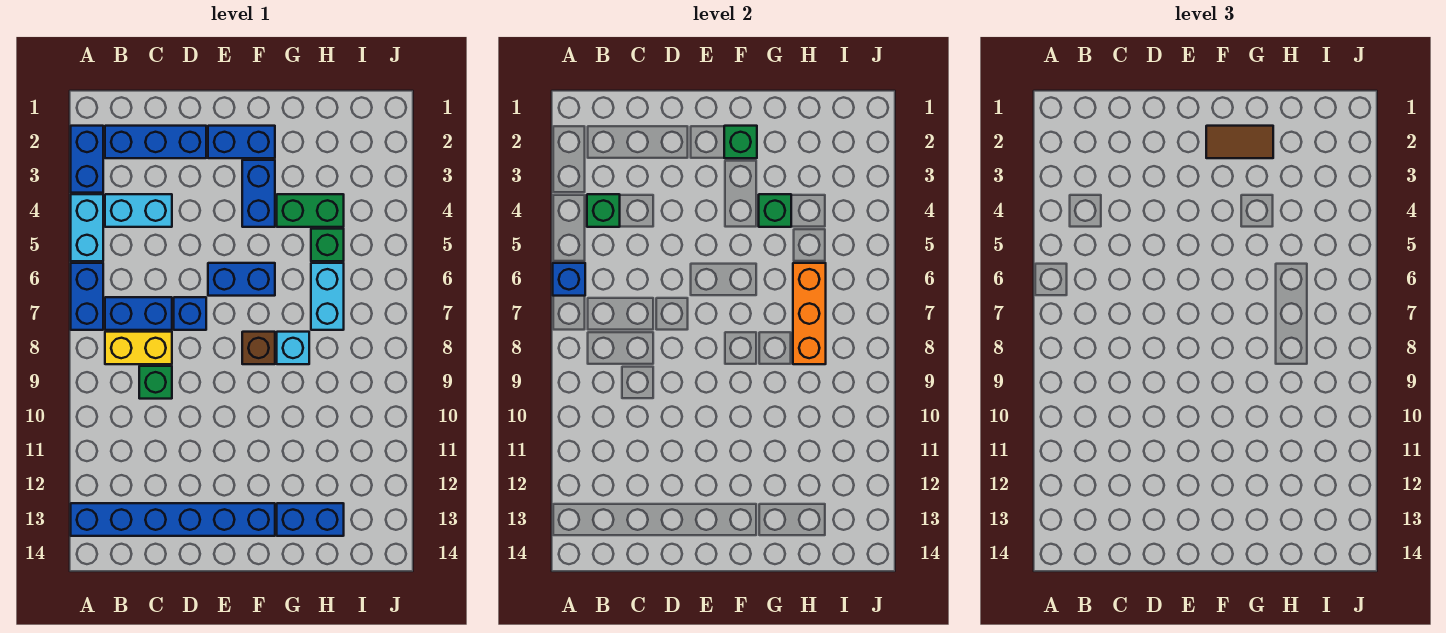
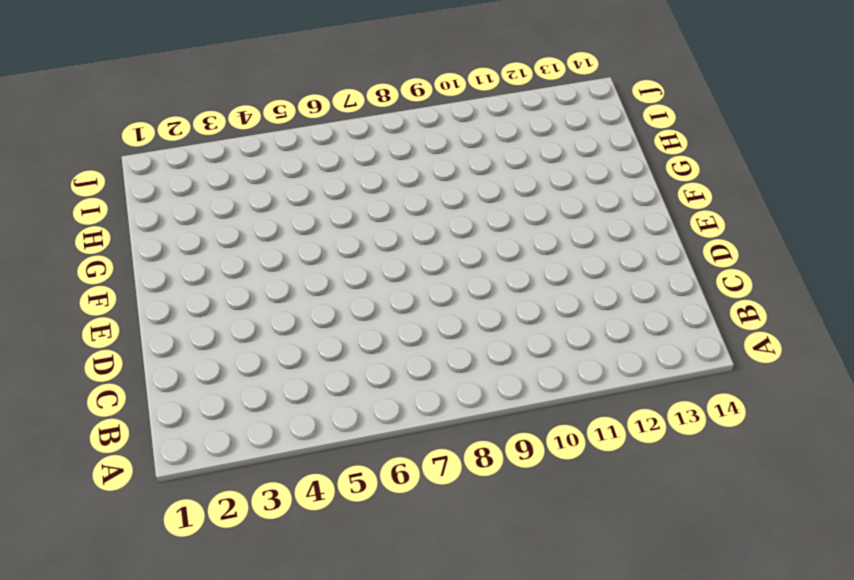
none -> blue 1x2 brick [71,126,103,193]
none -> cyan 1x2 brick [71,194,103,261]
none -> blue 1x2 brick [71,263,103,330]

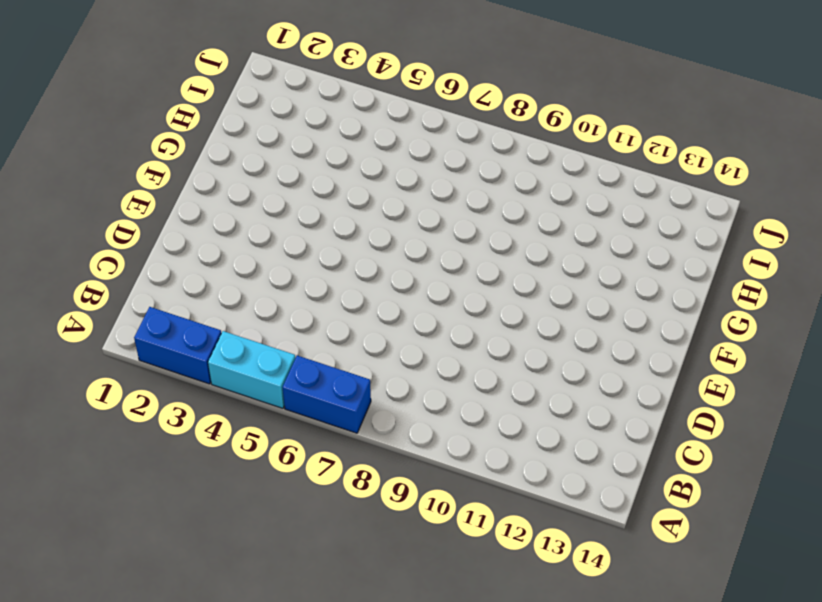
none -> blue 1x6 brick [71,503,275,536]
none -> blue 1x3 brick [105,126,206,158]
none -> cyan 1x2 brick [105,194,172,227]

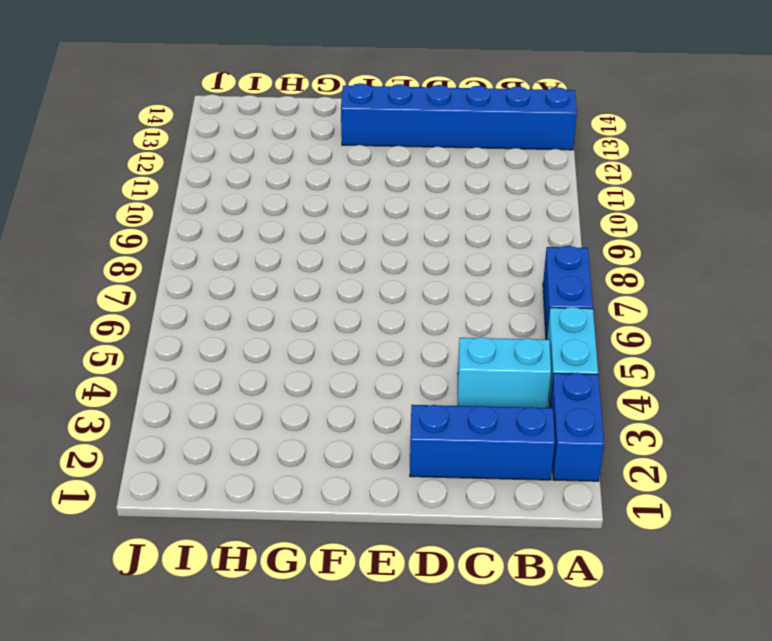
none -> blue 1x2 brick [105,297,172,330]
none -> yellow 1x2 brick [105,332,172,364]
none -> green 1x1 brick [139,366,172,399]

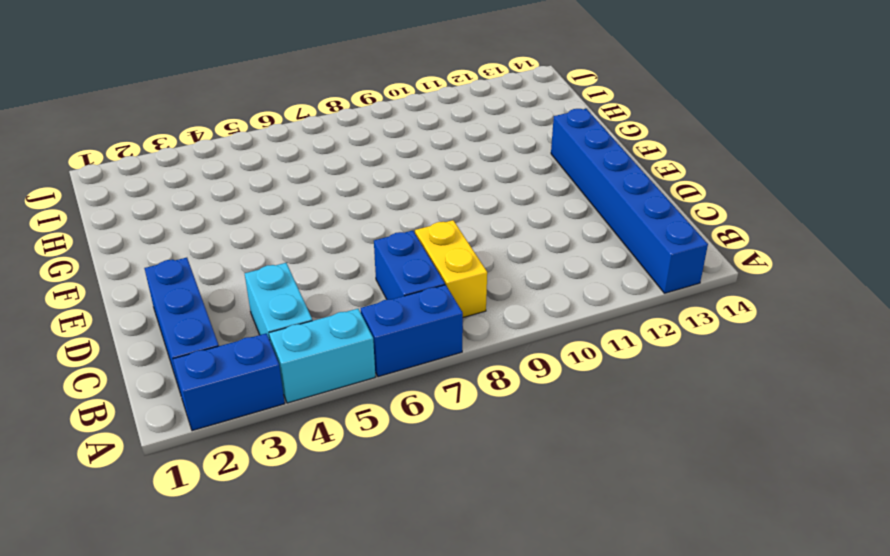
none -> green 1x1 brick [139,366,172,399]
none -> blue 1x1 brick [174,297,206,330]
none -> blue 1x2 brick [208,126,275,158]

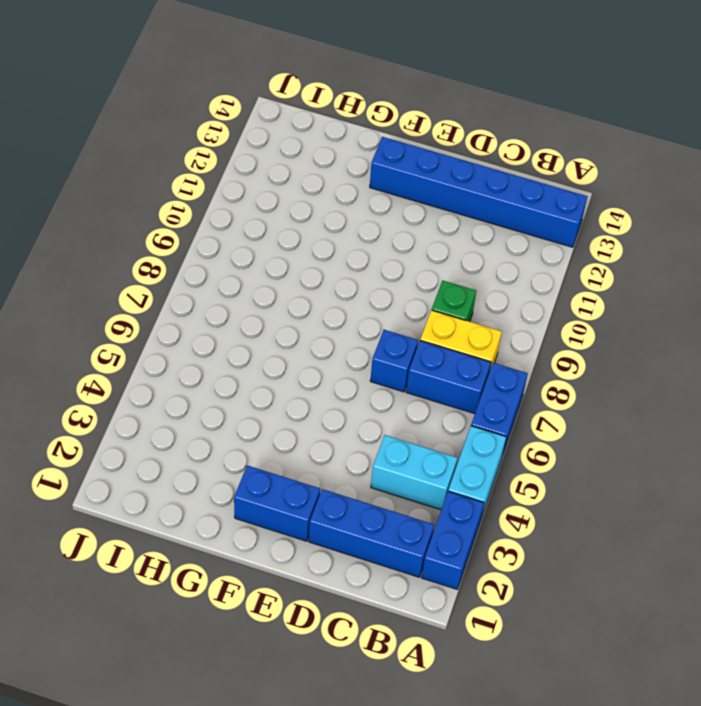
none -> blue 1x2 brick [208,263,275,296]
none -> blue 1x2 brick [242,160,275,227]
none -> brown 1x1 brick [242,332,275,364]

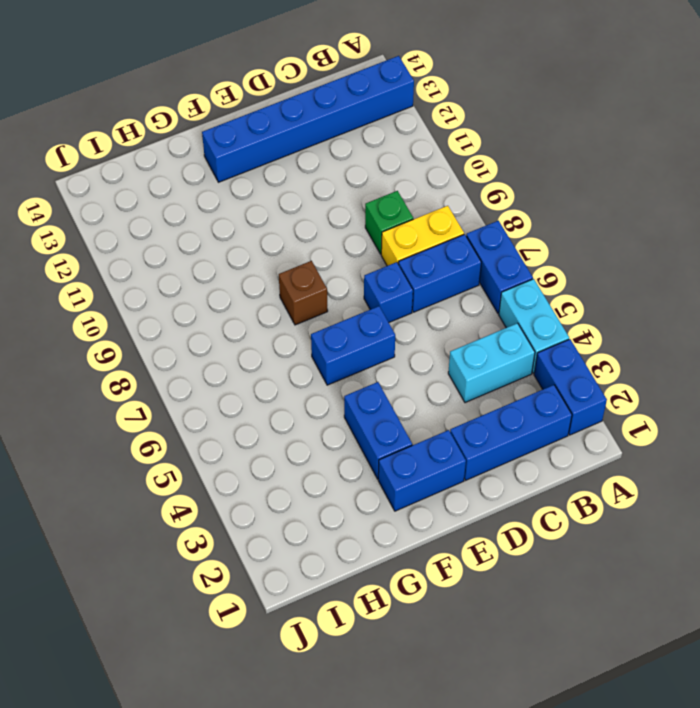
none -> green 1x2 brick [277,194,344,227]
none -> cyan 1x1 brick [277,332,309,364]
none -> blue 1x2 brick [277,503,344,536]

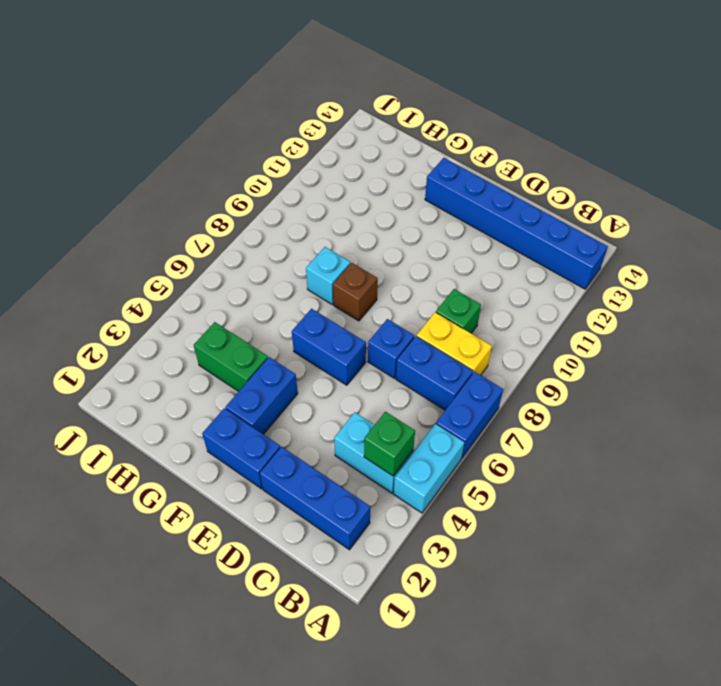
none -> blue 1x2 brick [71,126,103,193]
none -> blue 1x2 brick [277,503,344,536]
none -> green 1x1 brick [311,229,344,261]

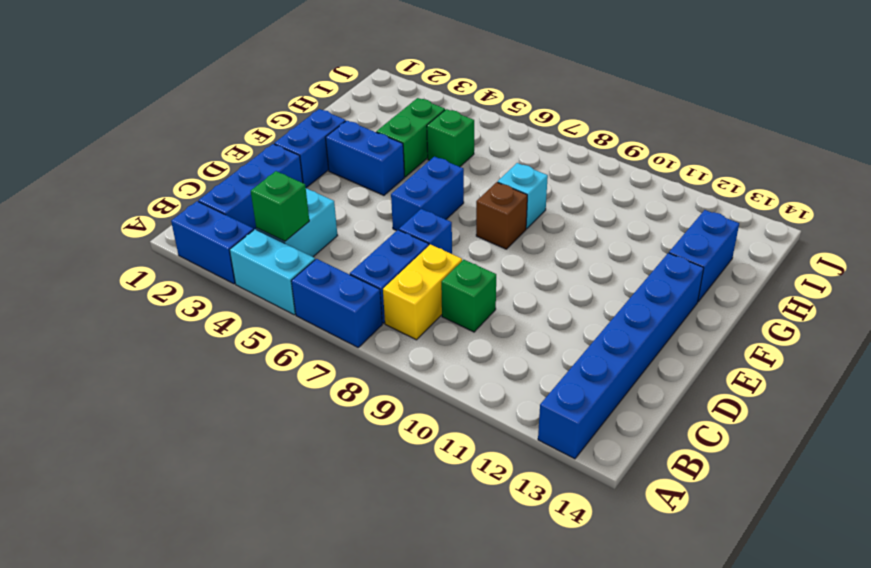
none -> cyan 1x2 brick [311,263,344,330]
none -> blue 1x1 brick [553,263,585,296]
none -> green 1x1 brick [724,126,757,158]

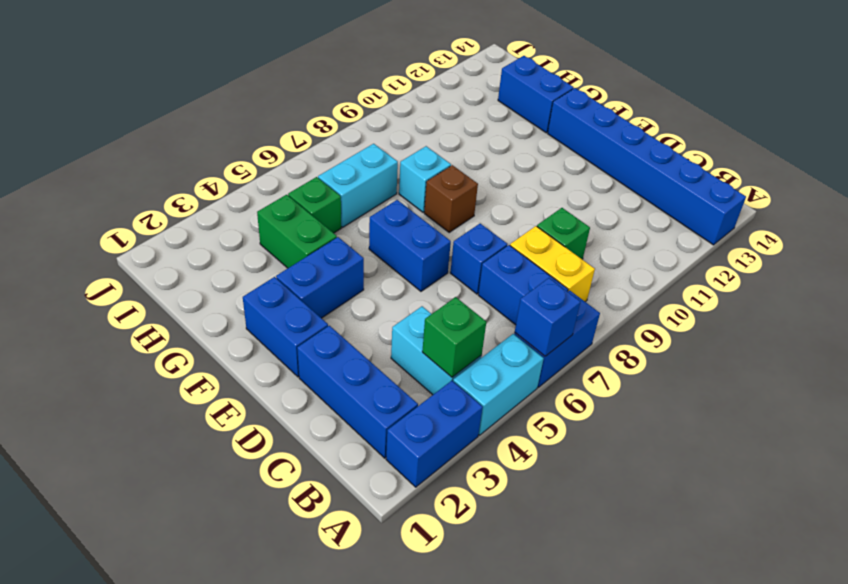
none -> green 1x1 brick [724,126,757,158]
none -> green 1x1 brick [759,194,791,227]
none -> orange 1x3 brick [793,263,826,364]

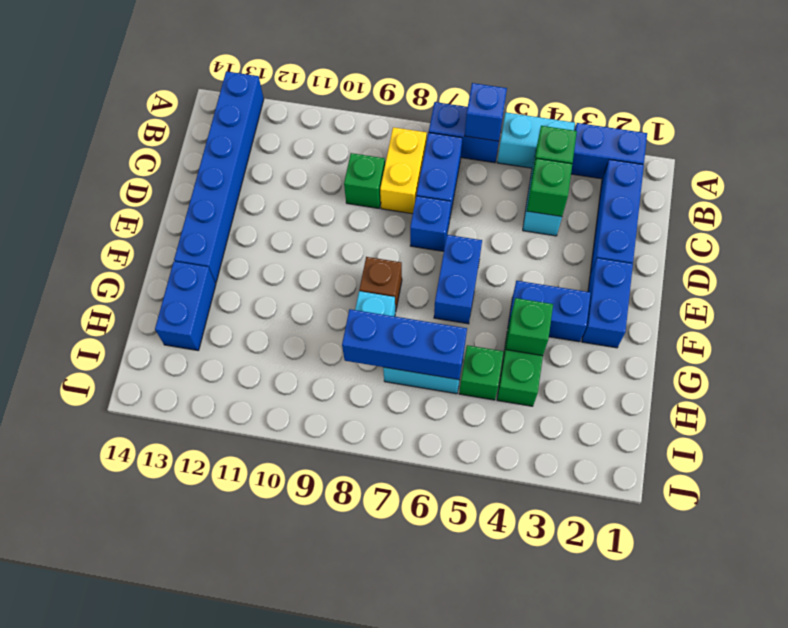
green 1x1 brick [527,158,572,217] -> green 1x1 brick moved to [724,126,757,158]
blue 1x3 brick [342,309,467,380] -> orange 1x3 brick [793,263,826,364]
none -> brown 1x2 tile [1206,126,1273,158]

